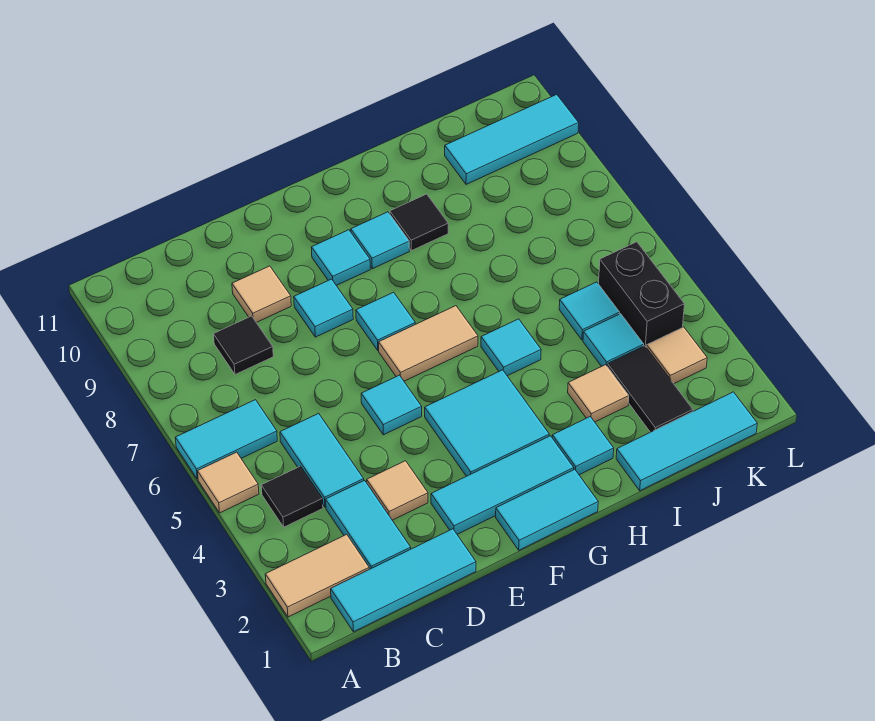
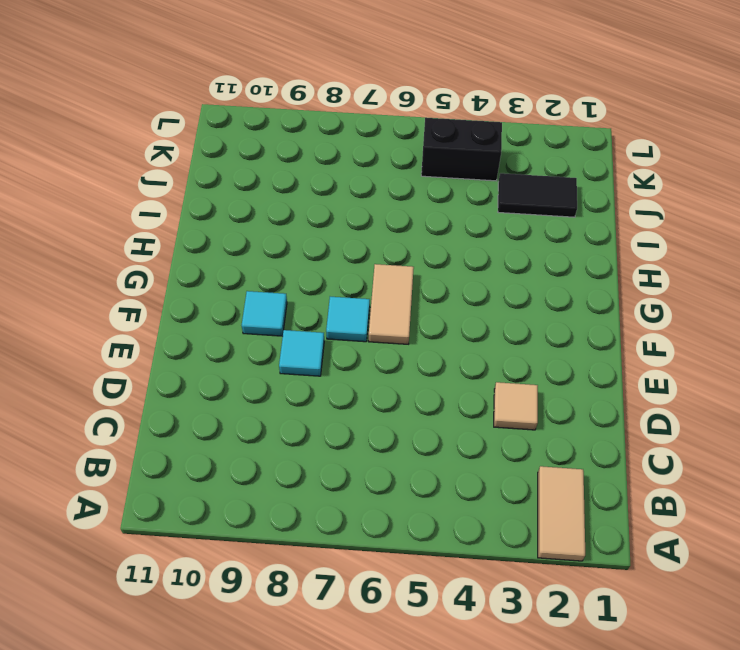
none -> tan 1x1 tile [198,452,259,513]
none -> cyan 1x2 tile [175,400,277,479]
none -> cyan 1x3 tile [331,529,476,632]
none -> black 1x1 tile [261,466,323,527]

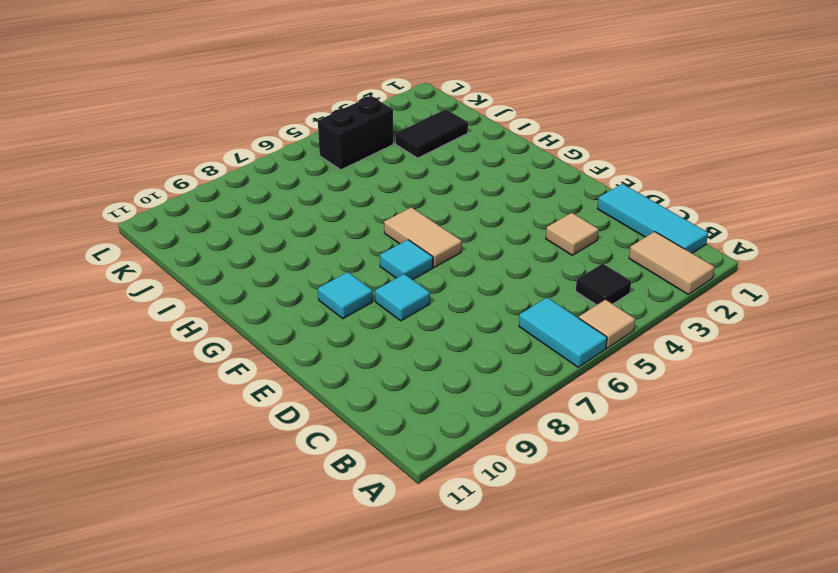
none -> cyan 1x2 tile [326,480,411,569]
none -> cyan 1x2 tile [280,413,364,507]
none -> black 1x1 tile [213,316,273,375]
none -> tan 1x1 tile [232,266,291,322]

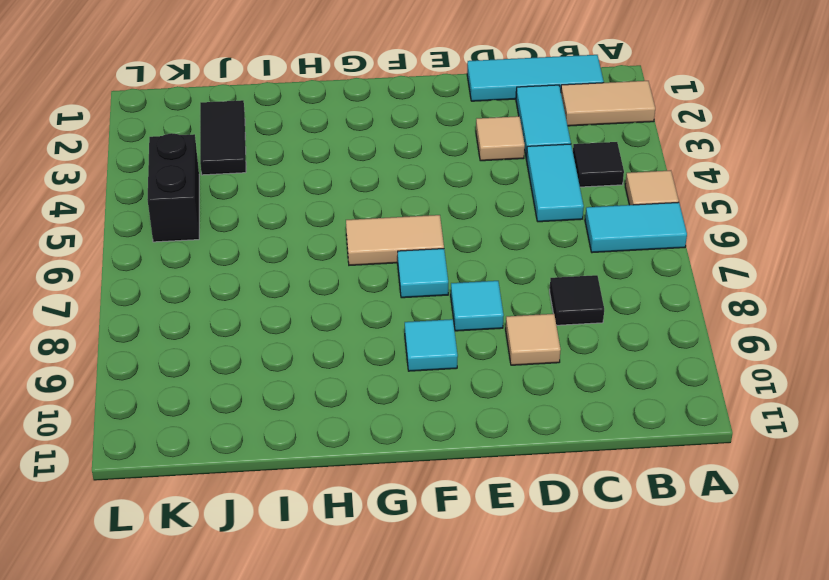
none -> cyan 1x3 tile [431,436,574,534]
none -> cyan 1x1 tile [361,375,422,435]
none -> cyan 1x2 tile [496,469,598,550]
none -> cyan 2x2 tile [425,370,549,476]

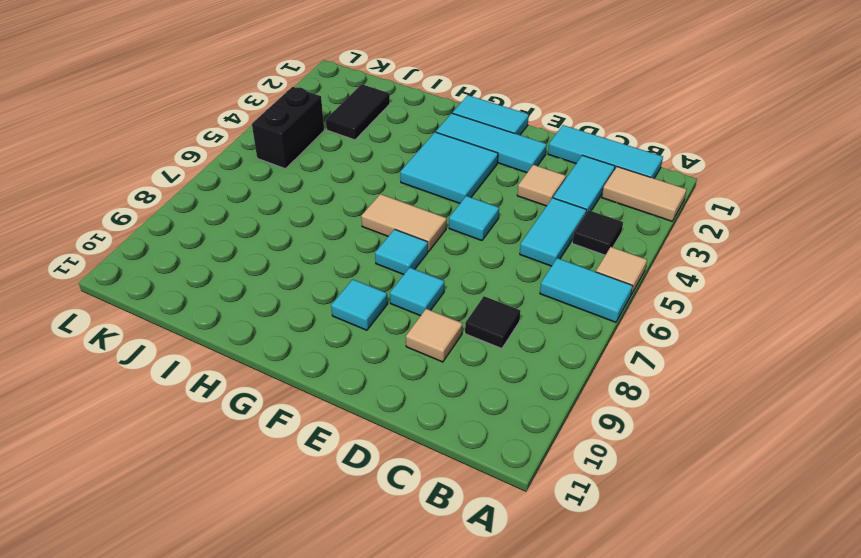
none -> cyan 1x1 tile [351,212,409,269]
none -> cyan 1x1 tile [552,417,614,475]
none -> cyan 1x1 tile [481,319,541,376]
none -> black 1x1 tile [390,194,448,251]

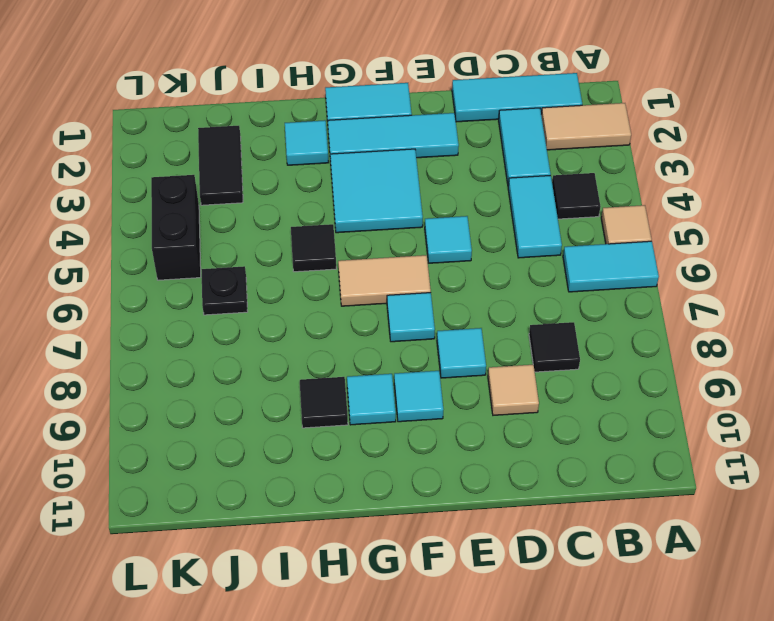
black 1x1 tile [291,224,336,272] -> cyan 1x1 tile [481,319,541,376]
black 1x1 plate [201,266,248,315] -> none
none -> tan 1x1 tile [367,461,428,520]
none -> cyan 1x3 tile [616,392,757,491]
none -> tan 1x1 tile [568,365,629,422]
none -> cyan 1x1 tile [583,314,644,366]

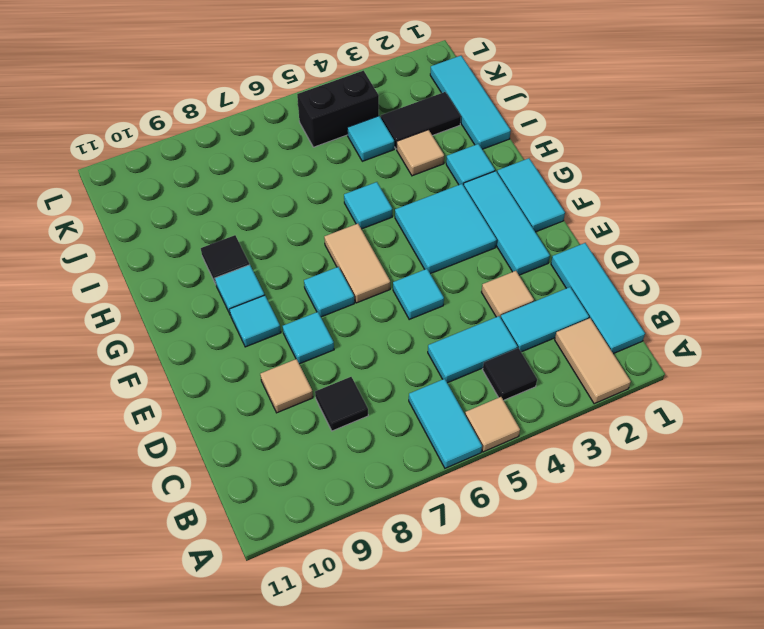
none -> cyan 1x1 tile [559,282,620,340]
none -> cyan 1x3 tile [445,94,579,184]
none -> tan 1x1 tile [647,327,707,384]

